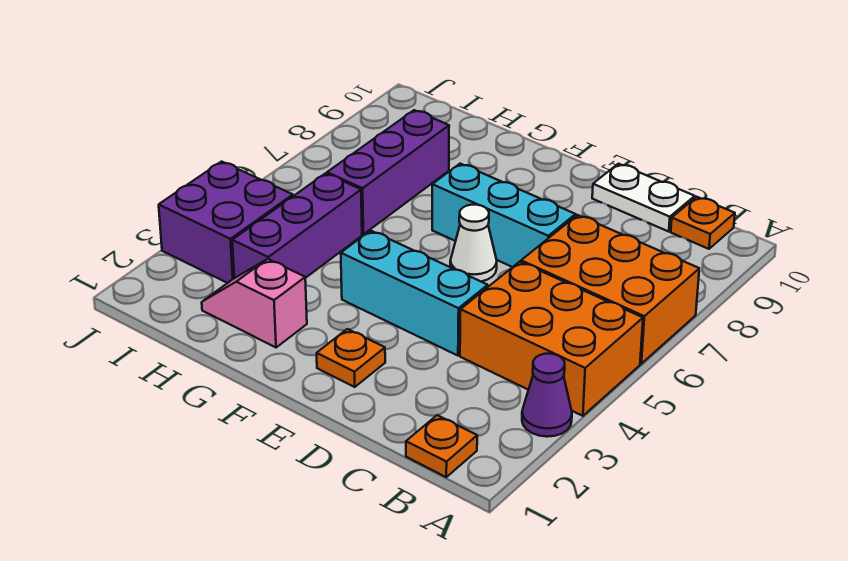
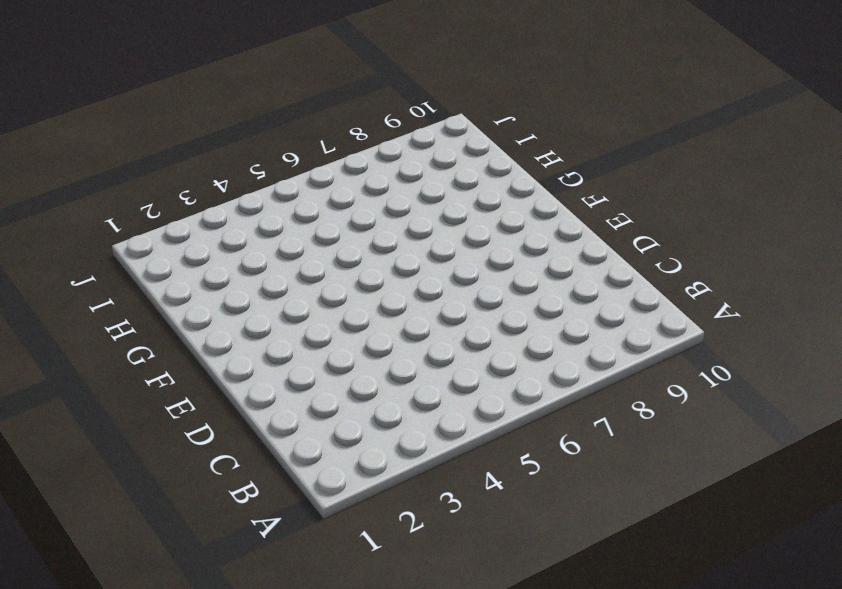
none -> purple 1x1 cone [522,354,572,437]
none -> orange 2x3 brick [460,262,643,416]
none -> orange 2x3 brick [521,215,699,364]

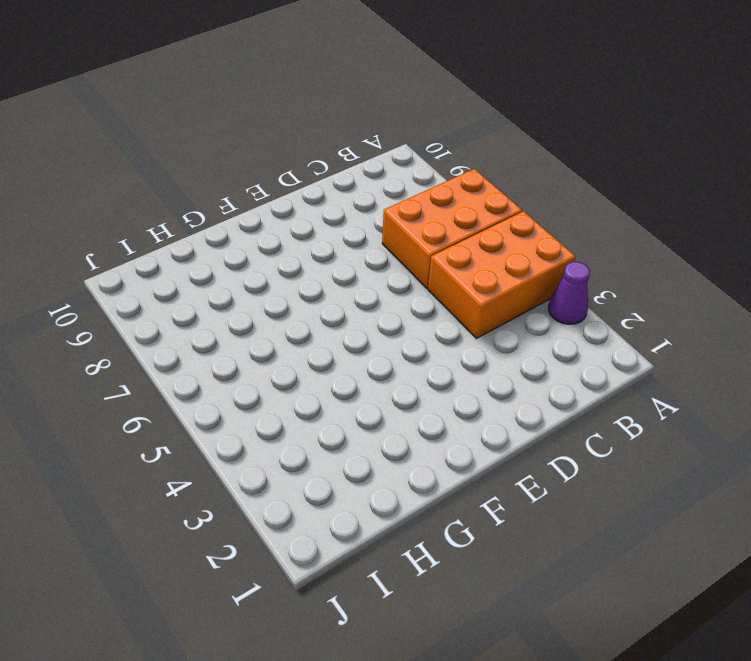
none -> orange 1x1 plate [406,415,477,477]
none -> orange 1x1 plate [671,197,735,249]
none -> white 1x2 plate [592,164,695,232]

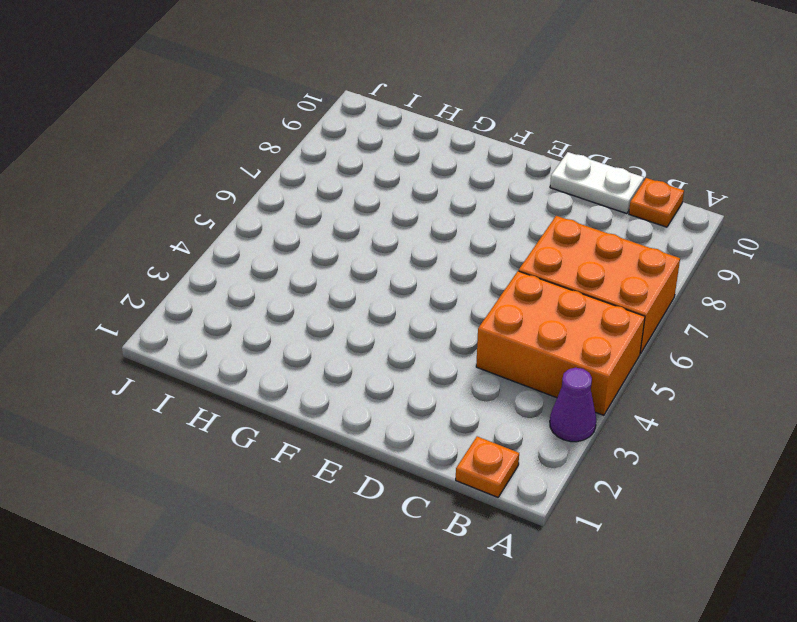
none -> cyan 1x3 brick [341,231,488,356]
none -> cyan 1x3 brick [432,164,576,267]
none -> orange 1x1 plate [317,329,385,387]

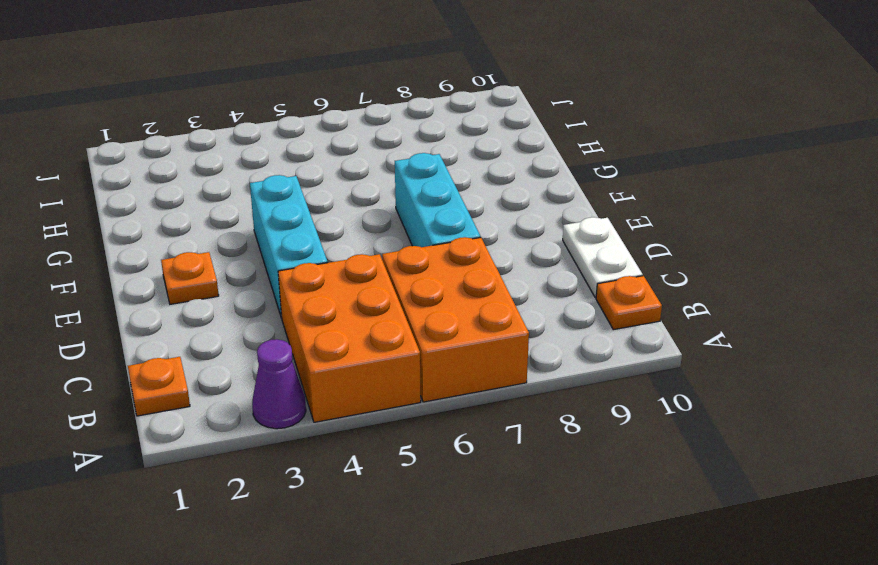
none -> white 1x1 cone [450,205,497,281]
none -> pink 1x2 slope [202,259,307,347]
none -> purple 1x3 brick [232,173,362,278]

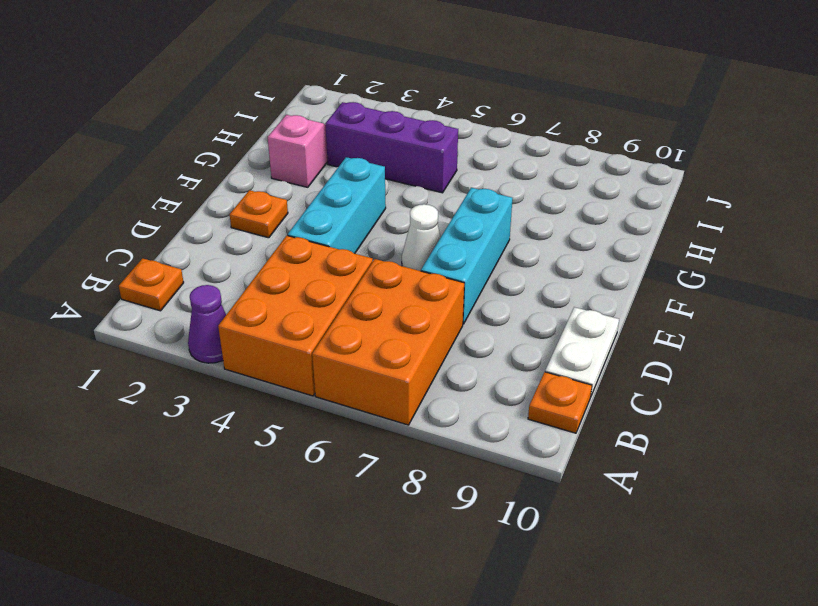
none -> purple 1x3 brick [327,110,449,234]
none -> purple 2x2 brick [159,162,293,283]

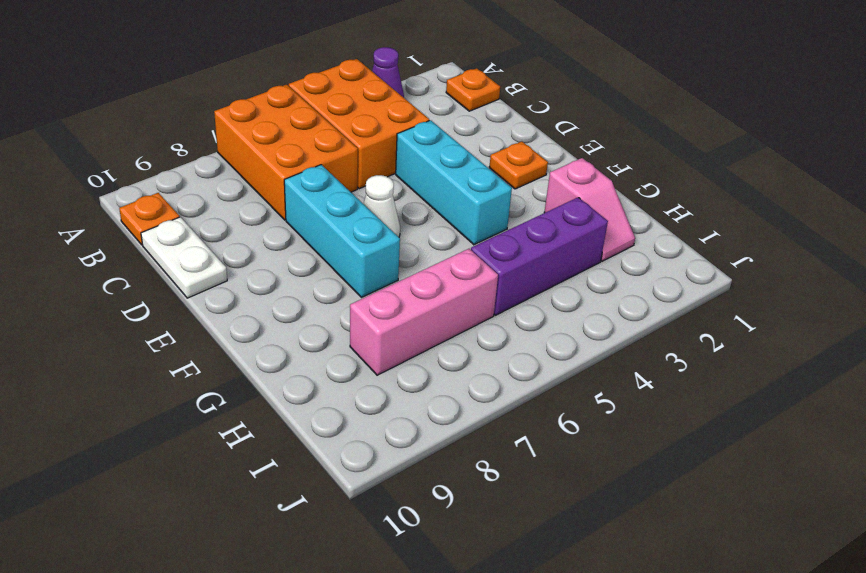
pink 1x3 brick [350,249,498,375] -> purple 1x3 brick [327,110,449,234]
none -> purple 2x2 brick [159,162,293,283]

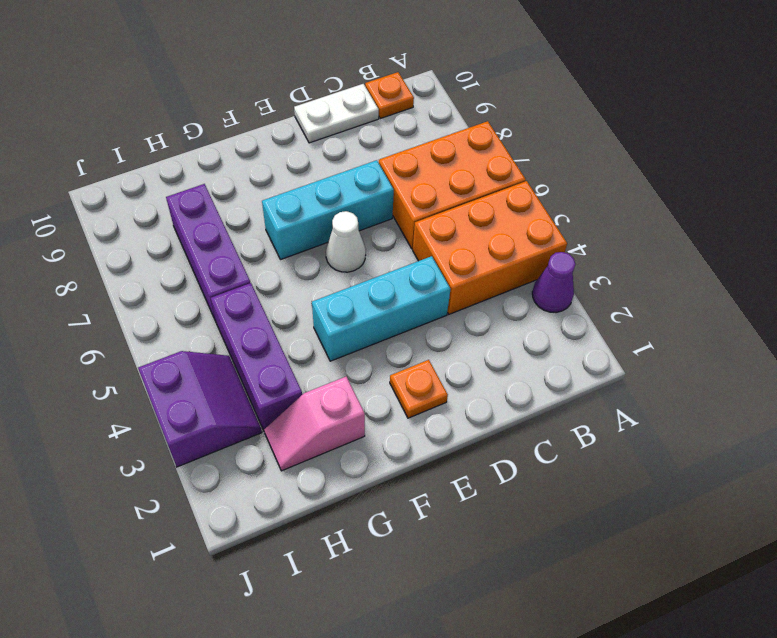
purple 2x2 slope [138,351,262,467] -> purple 2x2 brick [159,162,293,283]
none -> orange 1x1 plate [406,415,477,477]

